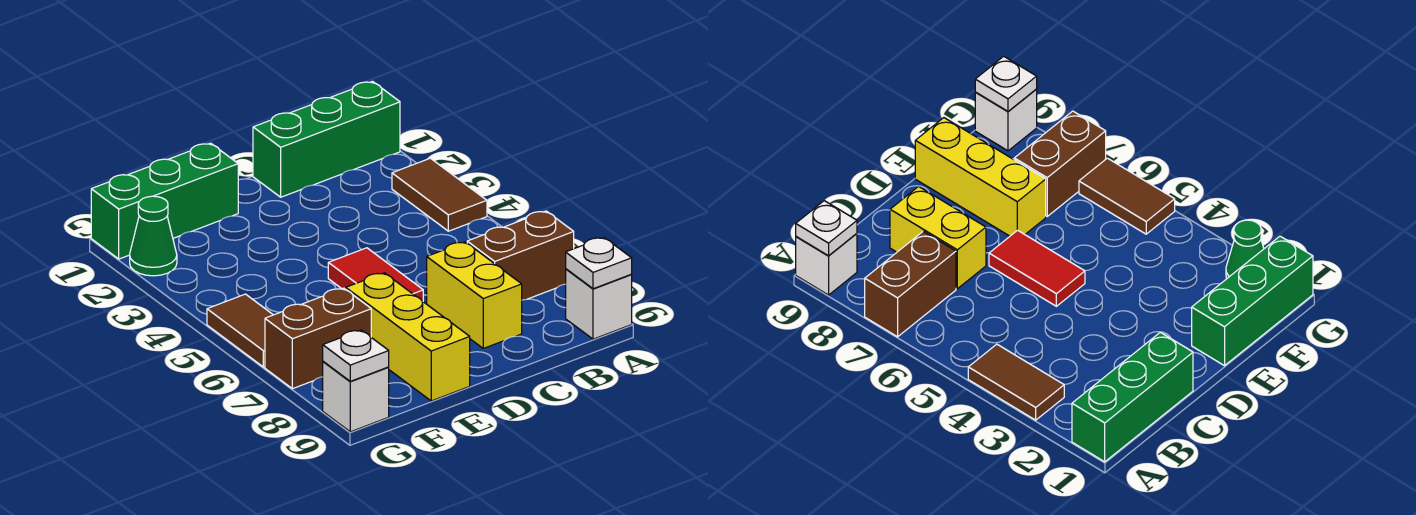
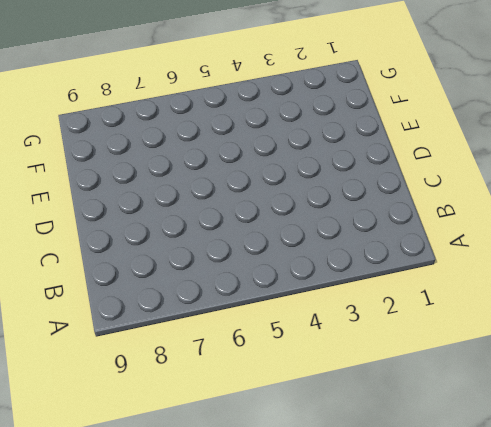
none -> green 1x3 brick [253,81,400,197]
none -> brown 1x2 tile [392,158,487,231]
none -> brown 1x2 brick [467,211,574,300]

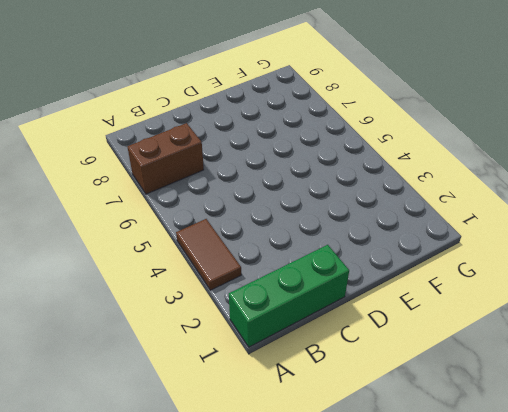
none -> white 1x1 brick [566,269,632,339]
none -> yellow 1x2 brick [427,242,522,348]
none -> red 1x2 tile [328,248,423,301]

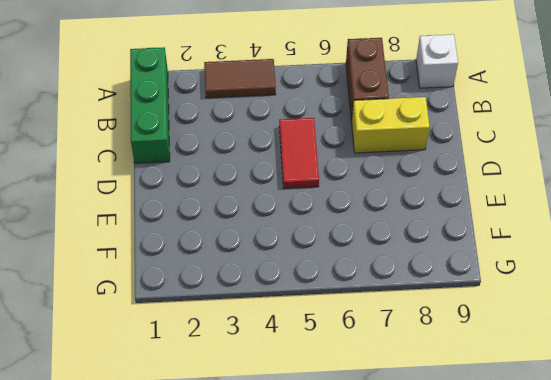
red 1x2 tile [279,118,319,189] -> red 1x2 tile turned to [328,248,423,301]
none -> green 1x3 brick [91,143,238,259]
none -> yellow 1x3 brick [346,273,470,401]
none -> brown 1x2 brick [265,288,371,389]

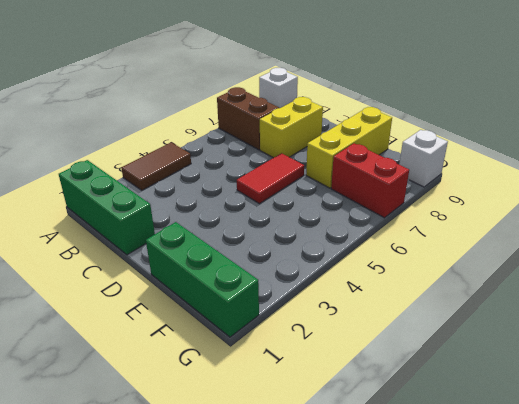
red 1x2 brick [331,143,409,218] -> brown 1x2 brick [265,288,371,389]
none -> green 1x1 cone [130,196,177,276]
none -> brown 1x2 tile [207,294,273,367]
none -> white 1x1 plate [566,238,632,289]

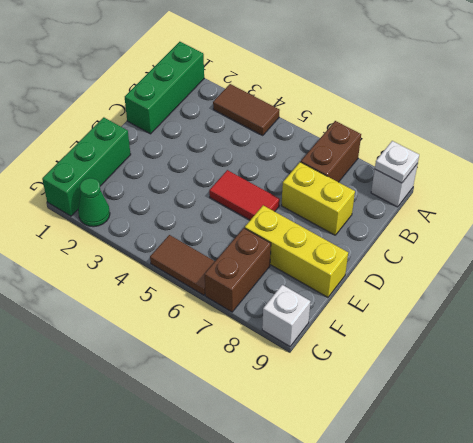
none -> white 1x1 plate [323,330,389,381]

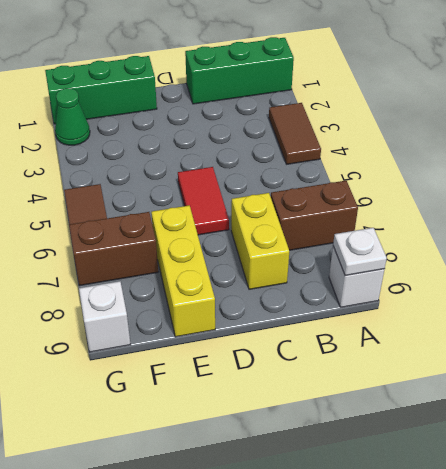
none -> white 1x1 plate [323,330,389,381]

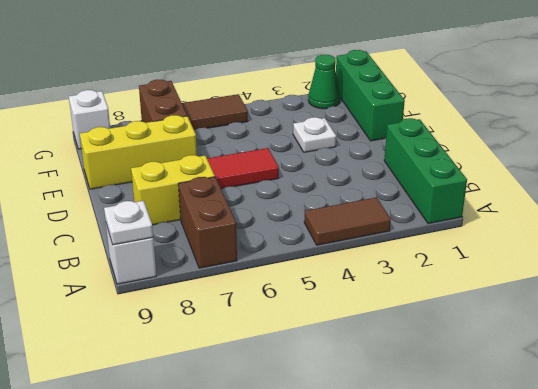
white 1x1 plate [293,117,336,152] -> white 1x1 plate moved to [323,330,389,381]

